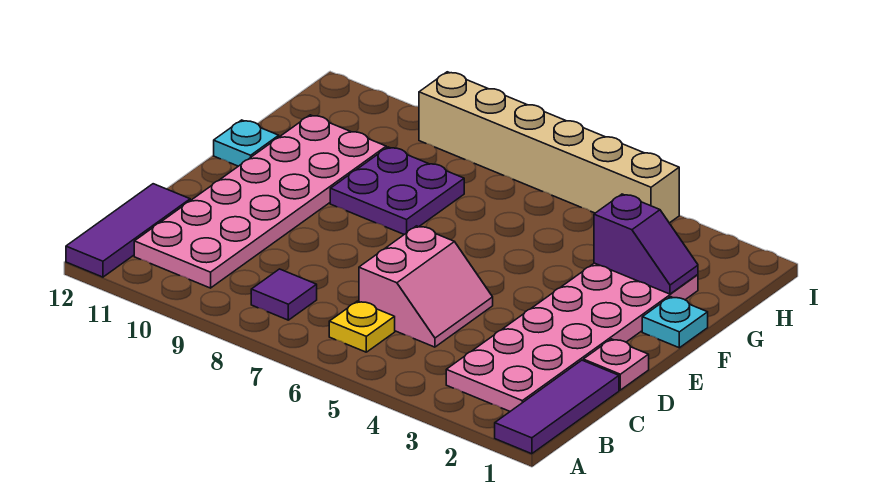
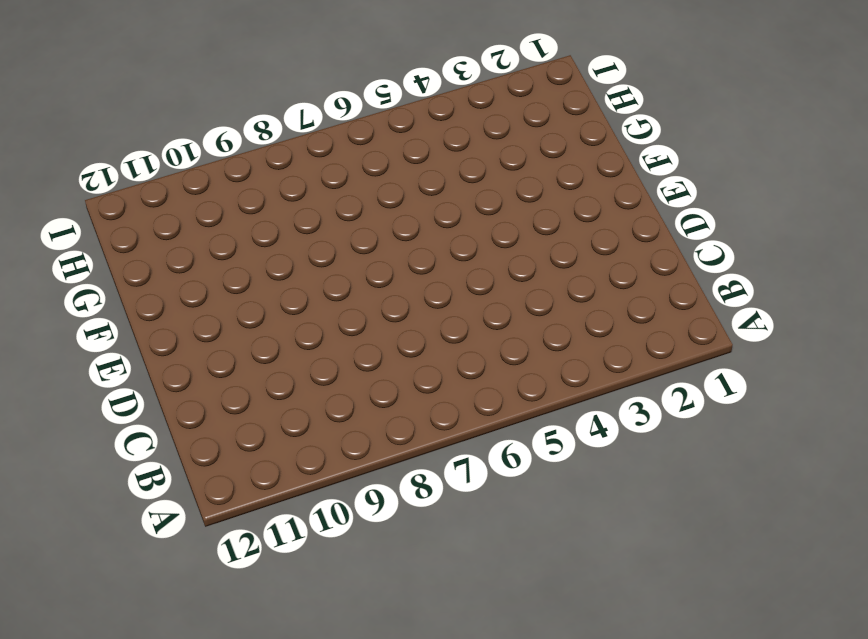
none -> purple 1x3 tile [495,360,619,454]
none -> purple 1x3 tile [66,184,190,277]
none -> pink 2x6 plate [446,263,698,411]

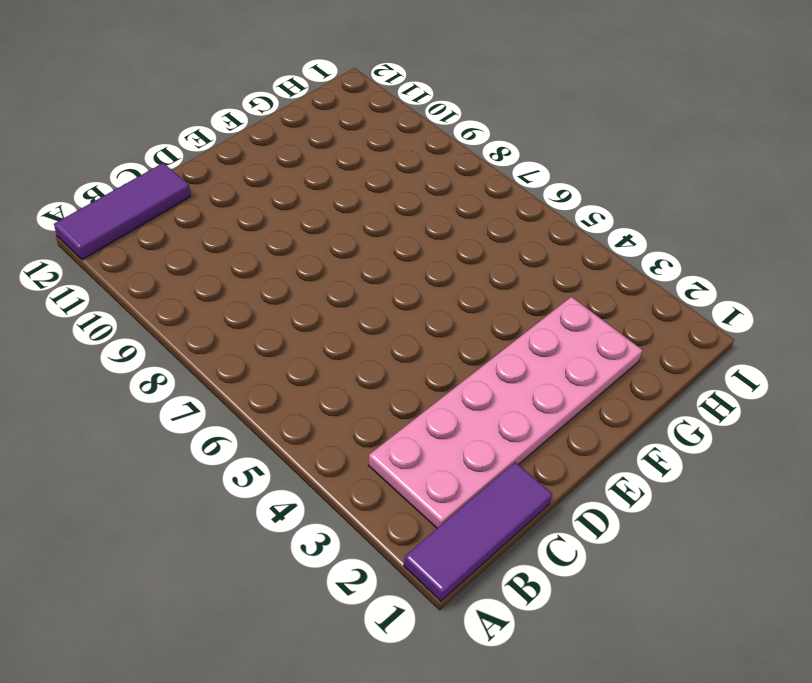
none -> yellow 1x1 plate [329,301,395,352]
none -> purple 1x1 tile [251,269,317,320]
none -> pink 2x6 plate [134,115,386,288]

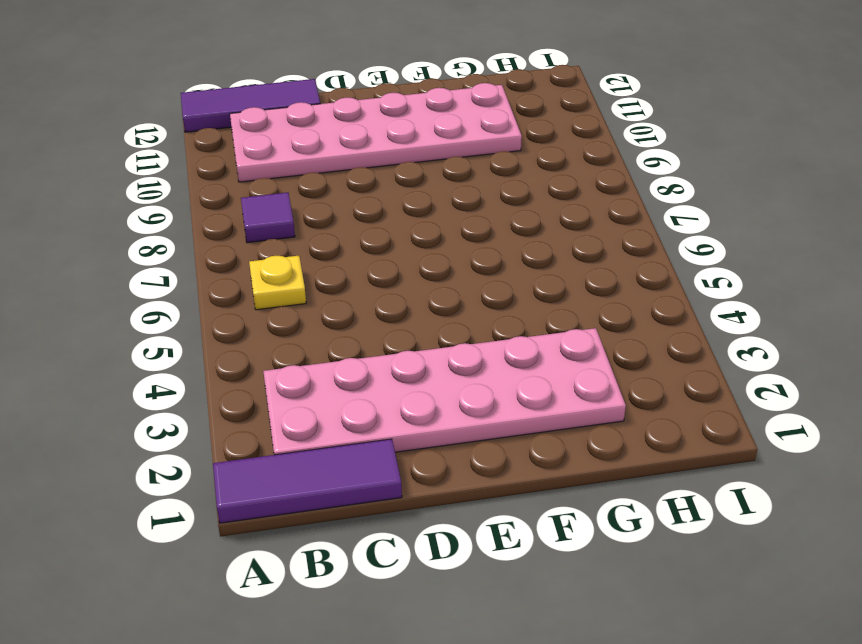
none -> pink 2x2 slope [359,226,493,347]
none -> pink 1x1 plate [583,339,649,390]
none -> cyan 1x1 plate [642,297,708,348]

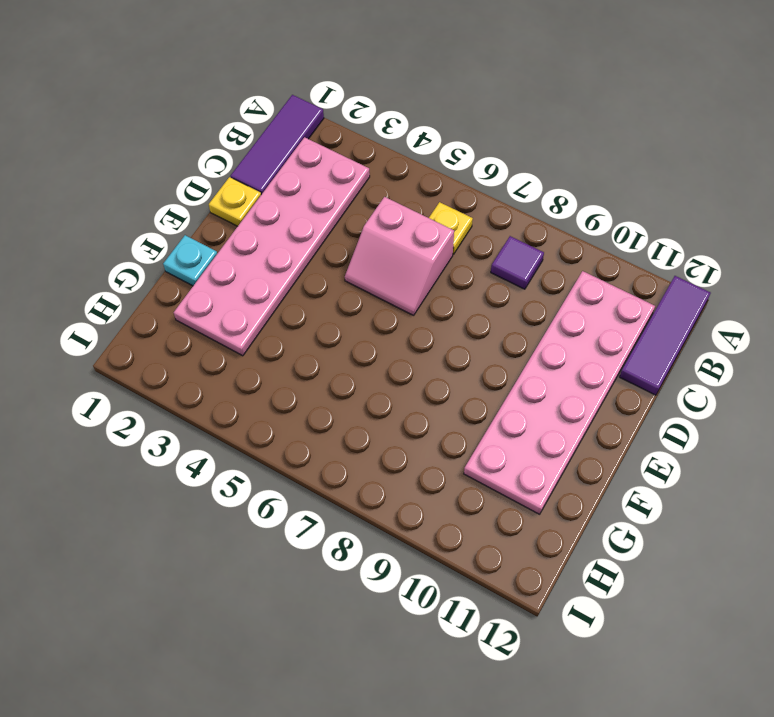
pink 2x2 slope [345,197,454,315] -> pink 2x2 slope turned to [359,226,493,347]
yellow 1x1 plate [209,177,261,226] -> pink 1x1 plate [583,339,649,390]
none -> purple 2x2 plate [330,147,464,234]
none -> cyan 1x1 plate [214,120,279,166]
none -> tan 1x6 brick [419,72,679,223]

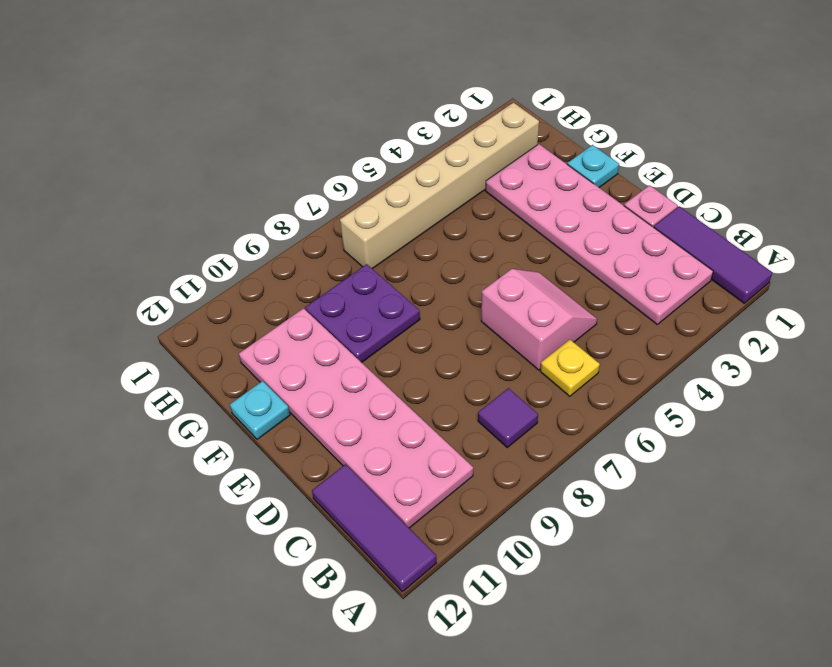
tan 1x6 brick [340,103,539,269] -> tan 1x6 brick moved to [419,72,679,223]
none -> purple 1x2 slope [594,194,698,294]

